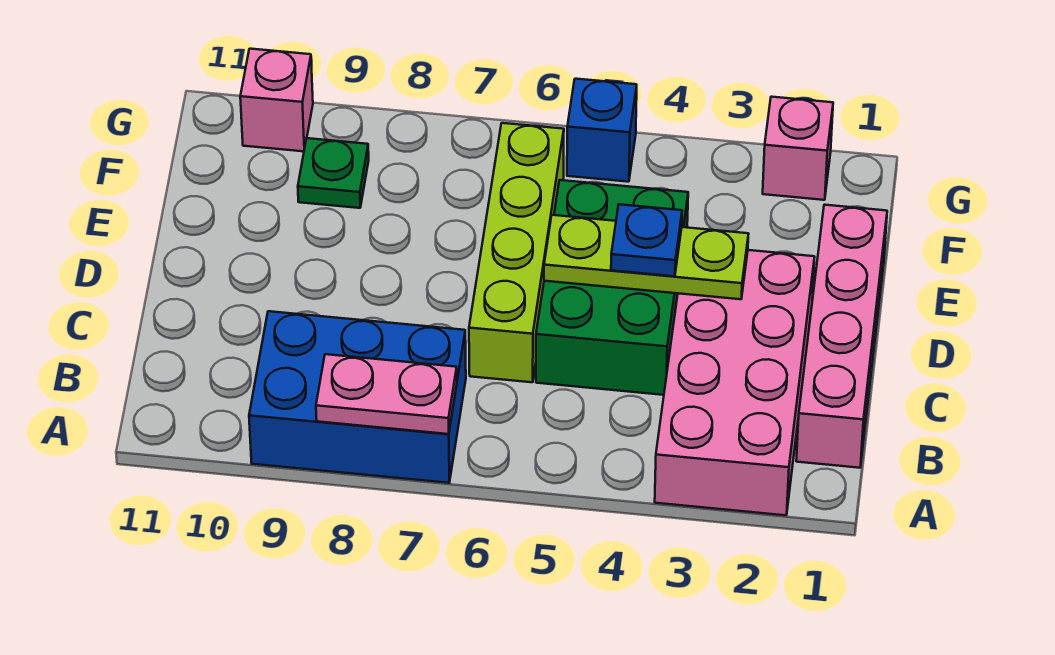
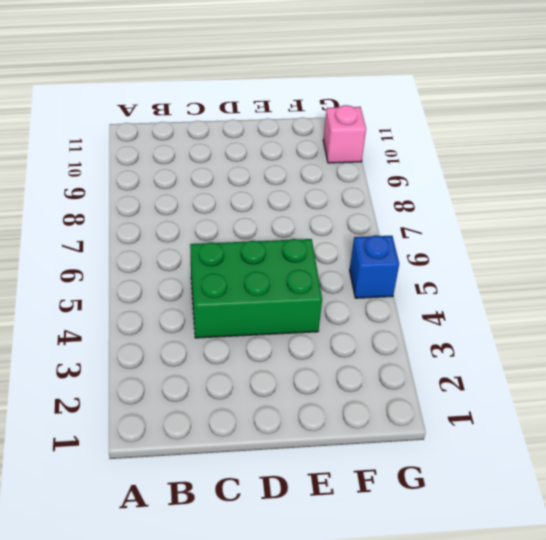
none -> pink 2x4 brick [655,250,815,515]
none -> blue 2x3 brick [249,311,466,483]
none -> pink 1x4 brick [796,205,887,468]

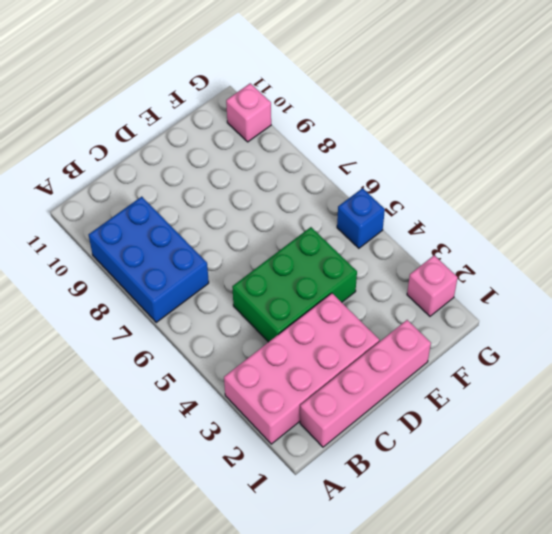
none -> lime 1x4 brick [469,123,564,382]
none -> green 1x1 plate [298,138,369,208]
none -> pink 1x2 plate [316,354,457,434]

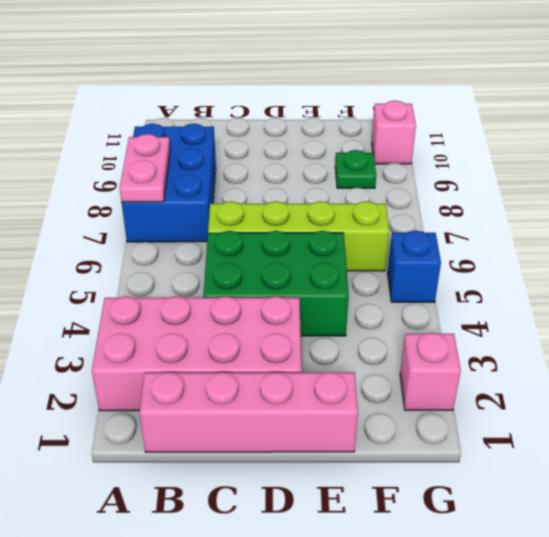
none -> lime 1x3 plate [544,215,748,299]
none -> blue 1x1 plate [611,204,682,276]

